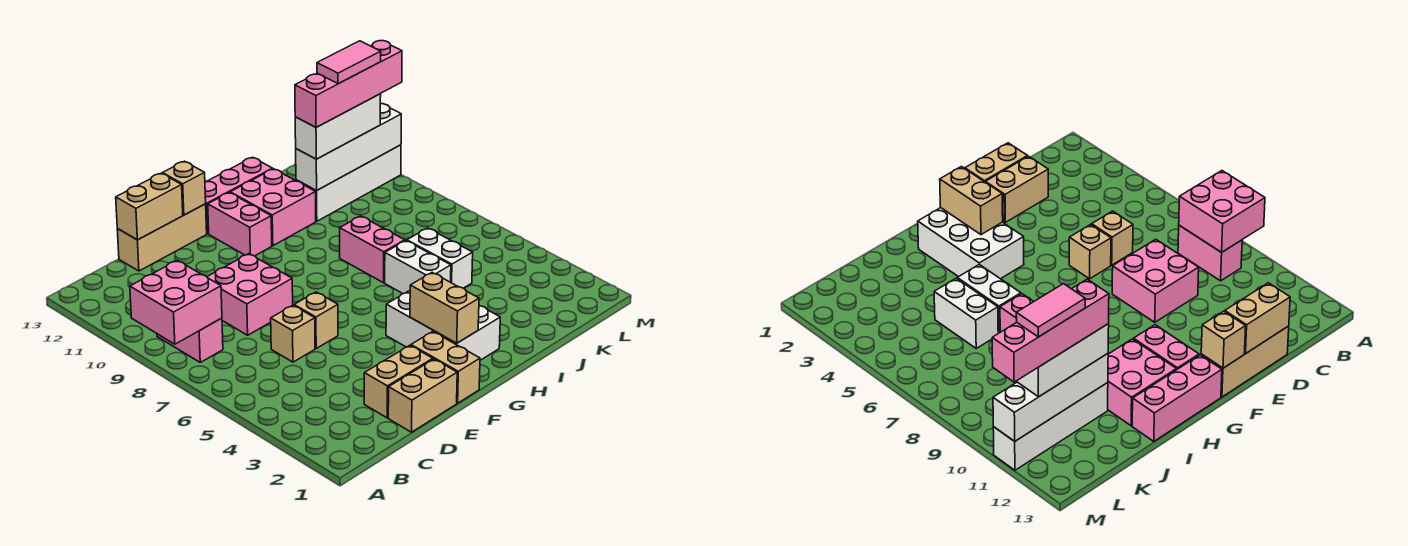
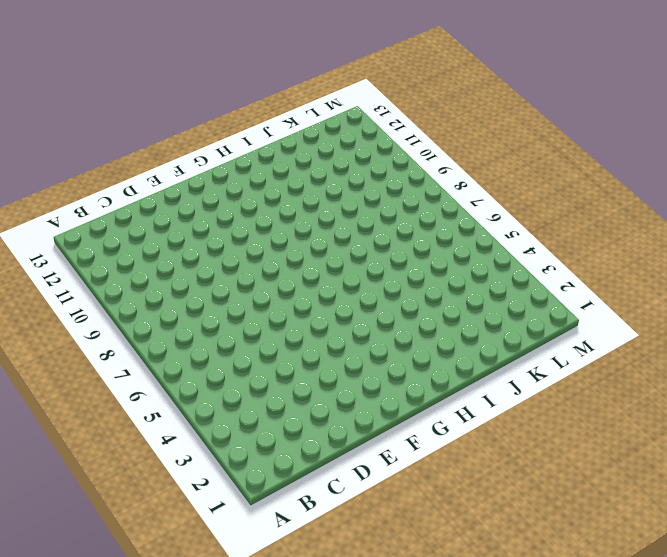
none -> pink 1x2 brick [157,318,223,362]
none -> tan 1x2 brick [388,359,457,432]
none -> tan 1x2 brick [364,345,433,418]

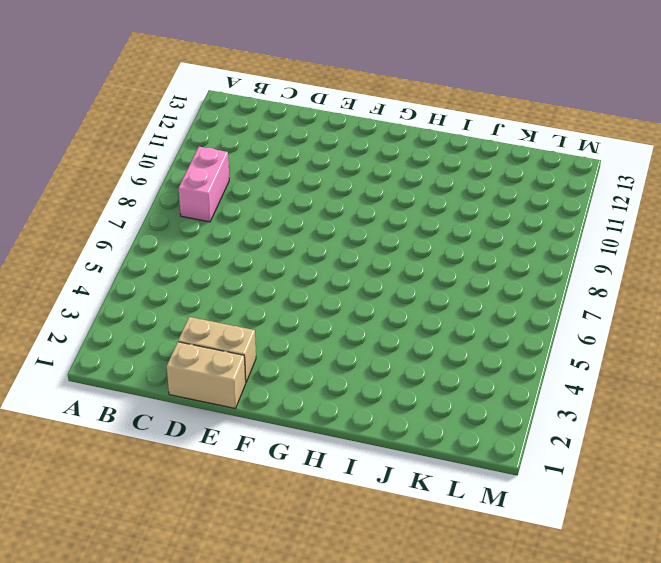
none -> tan 1x1 brick [271,305,315,362]
none -> pink 2x2 brick [207,254,293,335]
none -> tan 1x3 brick [117,204,207,271]

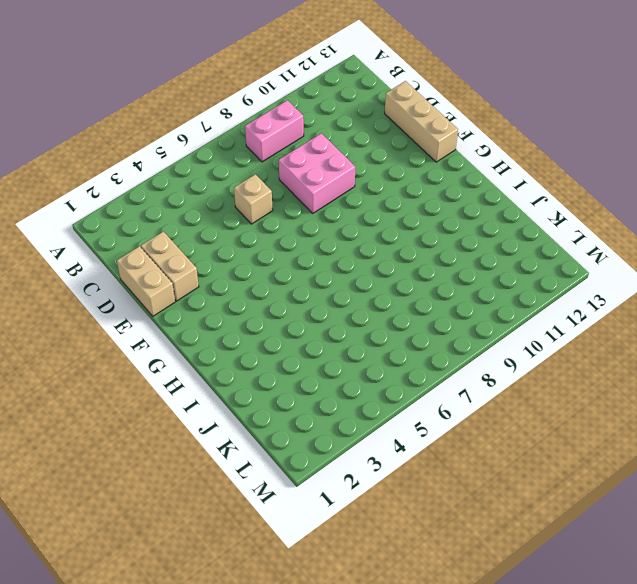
none -> tan 1x1 brick [294,292,338,348]
none -> tan 1x2 brick [411,332,480,403]
none -> white 2x3 brick [386,291,500,360]

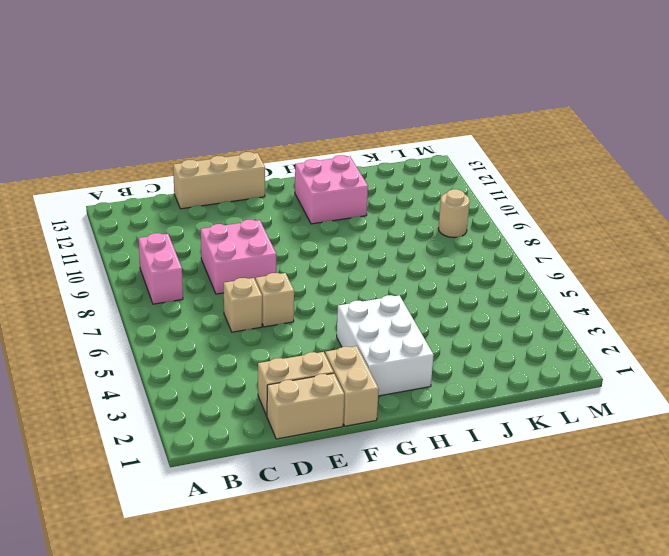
tan 1x1 round brick [438,189,470,237] -> none
none -> pink 1x2 brick [208,193,272,256]
none -> pink 1x3 brick [205,157,273,234]
none -> white 1x2 brick [385,241,451,294]

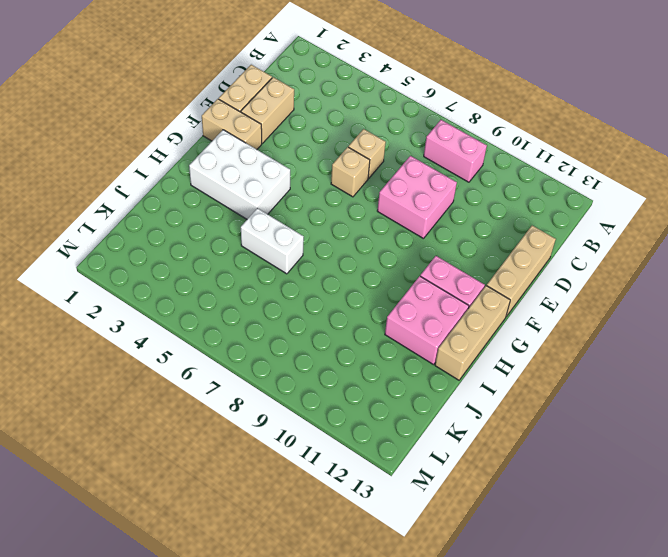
tan 1x3 brick [435,286,510,380] -> pink 1x3 brick [205,157,273,234]
none -> pink 1x2 brick [340,216,405,283]
none -> white 1x2 brick [407,228,473,288]
none -> white 1x4 brick [296,145,401,221]

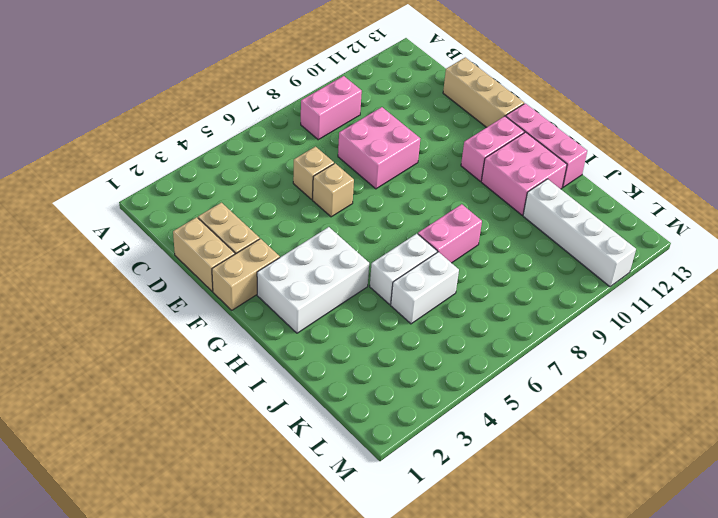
none -> pink 2x2 brick [130,260,222,344]
none -> tan 1x2 brick [116,173,183,240]
none -> tan 1x1 brick [163,161,206,215]

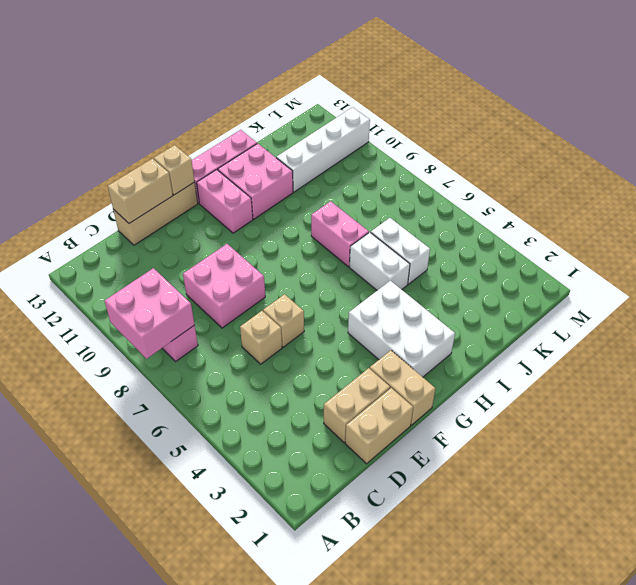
none -> tan 1x2 brick [410,273,479,343]
none -> white 1x4 brick [296,103,401,191]
none -> white 1x3 brick [295,94,381,159]

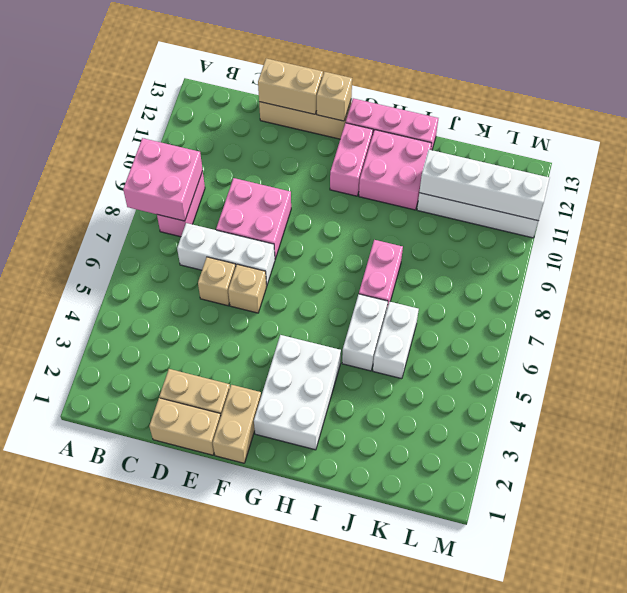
white 1x3 brick [177,223,275,286] -> white 1x3 brick moved to [295,94,381,159]
none -> tan 1x2 brick [410,273,479,343]
none -> pink 1x4 brick [295,41,402,128]
none -> pink 1x2 tile [317,41,381,84]

